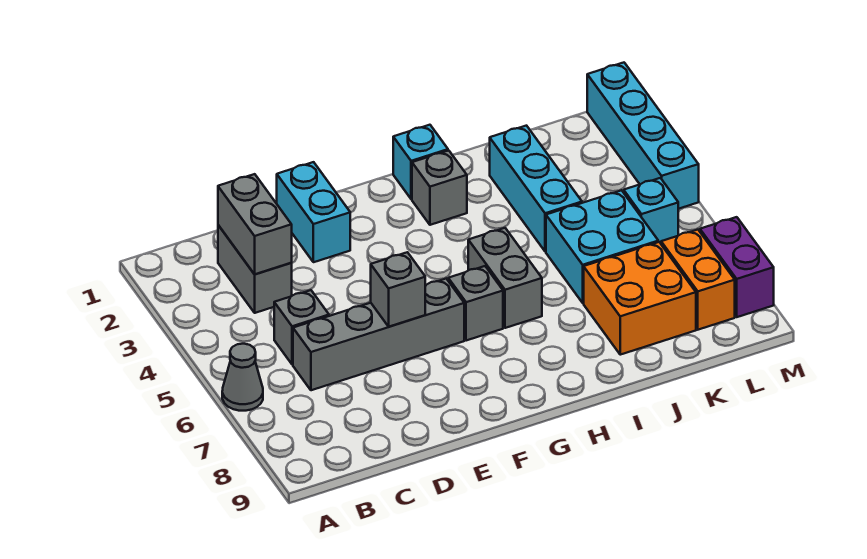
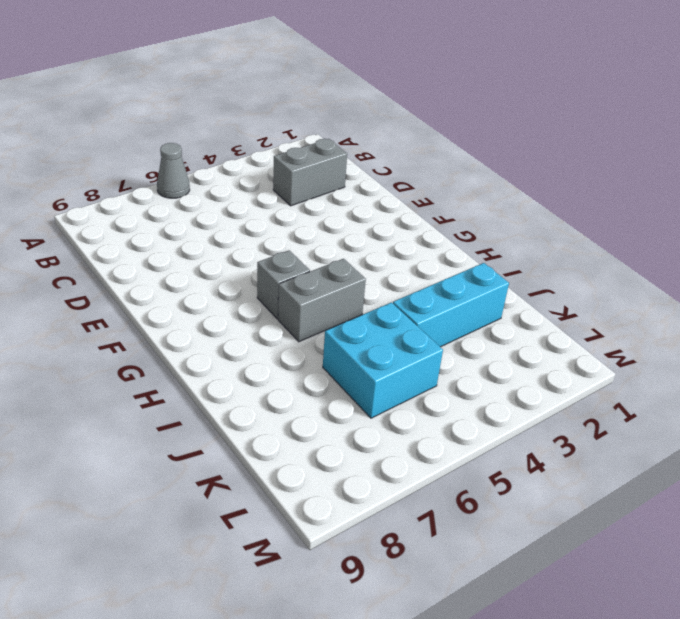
none -> grey 1x1 brick [274,290,329,365]
none -> grey 1x4 brick [293,279,464,390]
none -> cyan 1x2 brick [277,162,350,262]

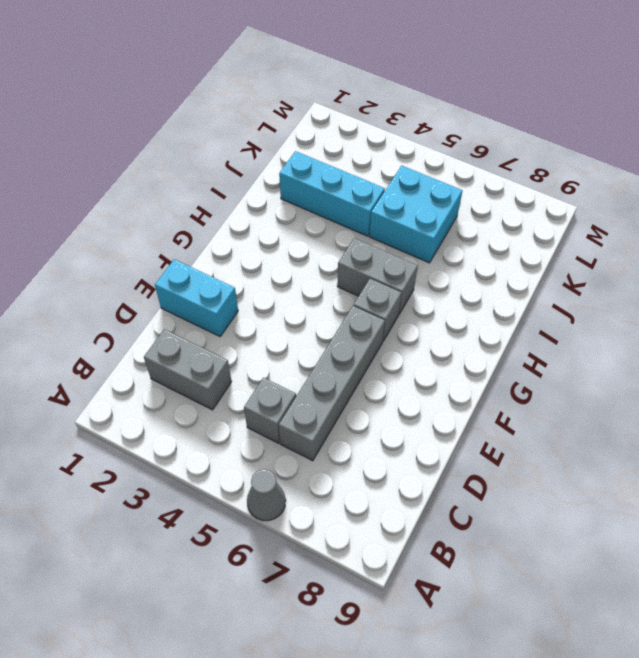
none -> cyan 1x1 brick [393,125,448,199]
none -> grey 1x1 brick [412,151,467,225]
none -> orange 2x2 brick [584,242,696,355]

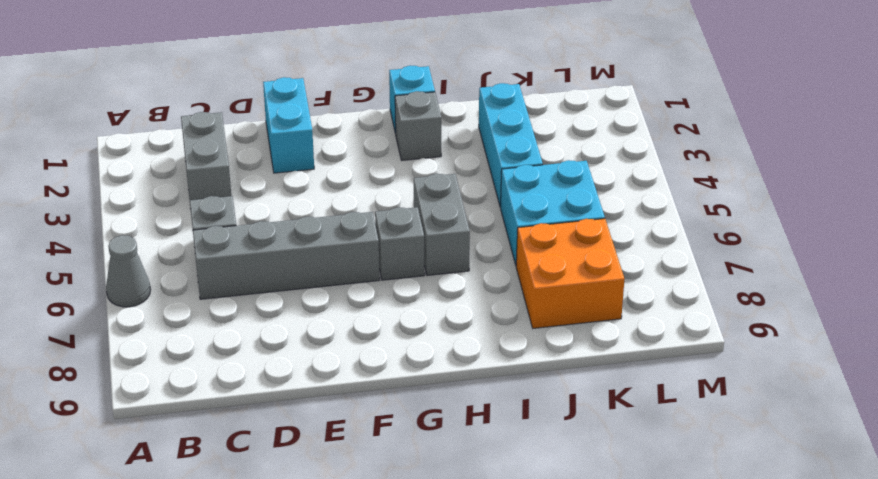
none -> cyan 1x1 brick [624,178,678,243]
none -> orange 1x2 brick [661,230,735,330]
none -> cyan 1x4 brick [587,63,699,209]

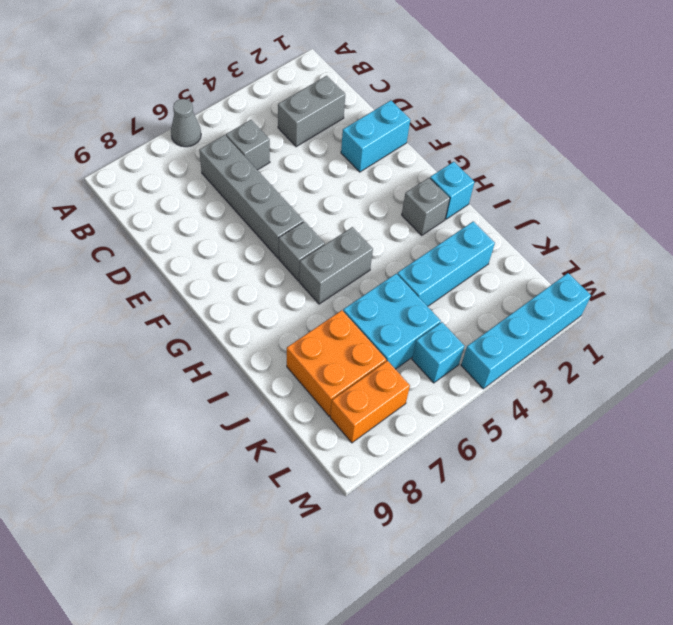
none -> purple 1x2 brick [700,217,774,317]
none -> grey 1x2 brick [218,174,292,274]
none -> grey 1x1 brick [371,252,425,327]

